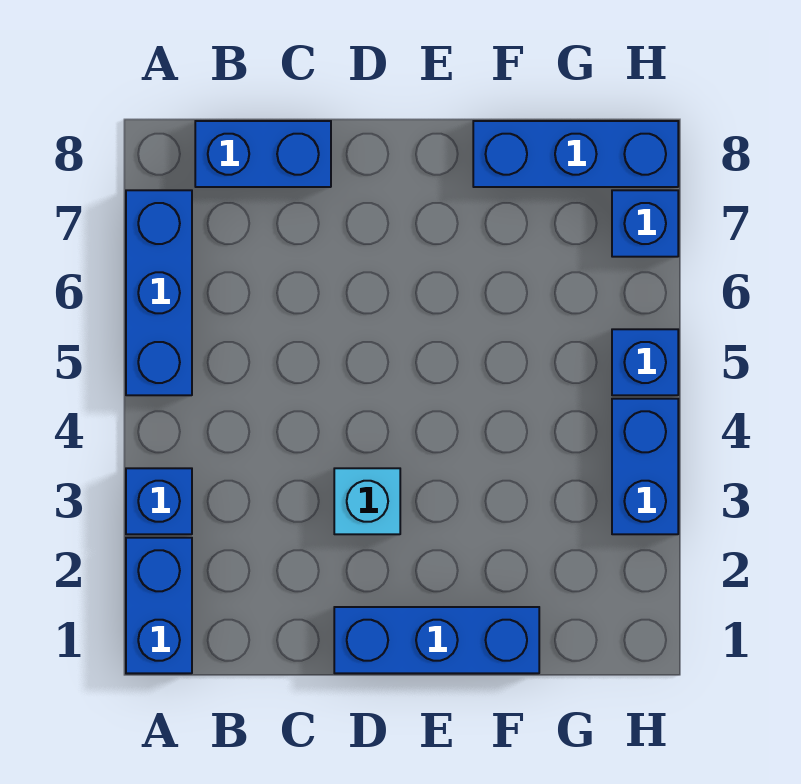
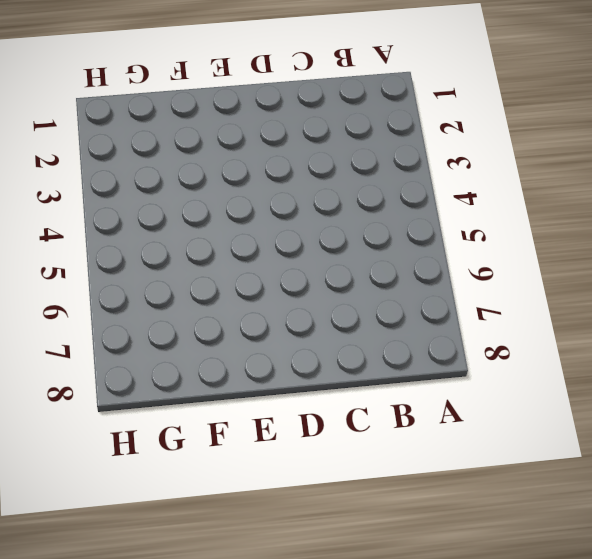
none -> blue 1x2 brick [126,538,192,673]
none -> blue 1x1 brick [126,468,192,534]

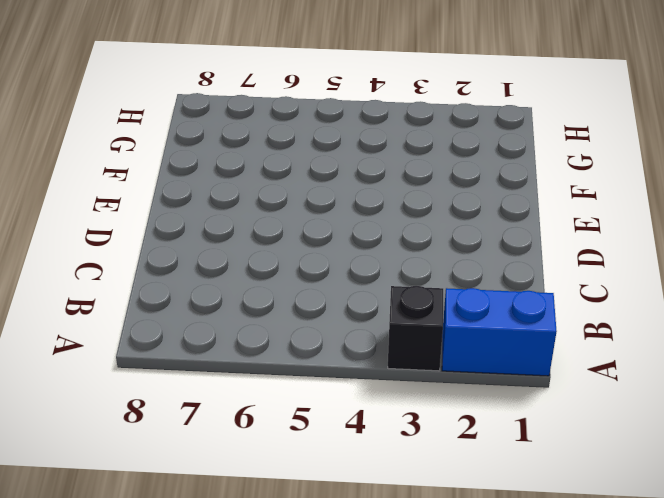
black 1x1 brick [388,286,443,371] -> blue 1x1 brick [126,468,192,534]
none -> blue 1x3 brick [126,190,192,395]
none -> blue 1x2 brick [195,121,331,187]

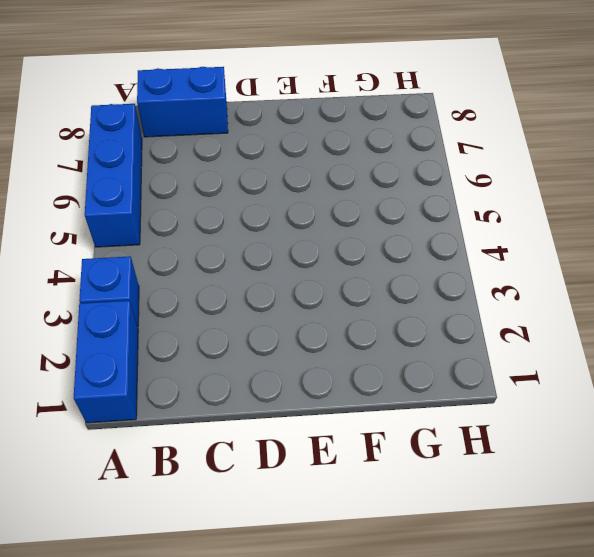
none -> blue 1x3 brick [334,607,539,673]
none -> cyan 1x1 brick [334,468,400,534]

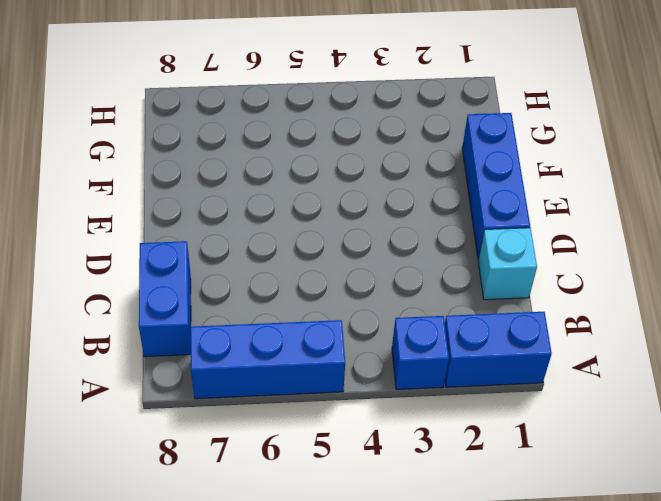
cyan 1x1 brick [478,228,537,300] -> cyan 1x1 brick moved to [334,468,400,534]
none -> blue 1x3 brick [473,121,678,187]
none -> blue 1x2 brick [612,399,678,534]

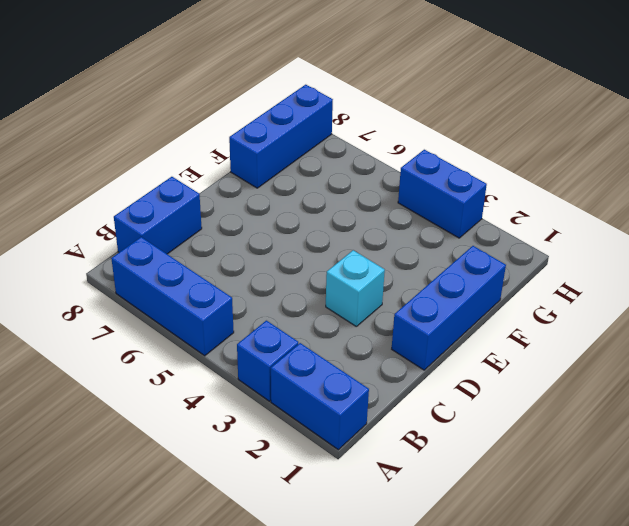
none -> blue 1x1 brick [612,329,678,395]
none -> blue 1x1 brick [612,190,678,257]

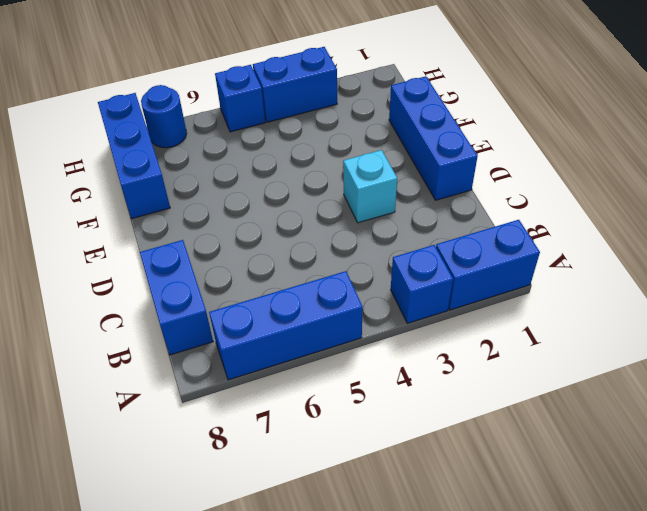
blue 1x1 round brick [141,85,187,148] -> blue 1x1 brick [612,190,678,257]

